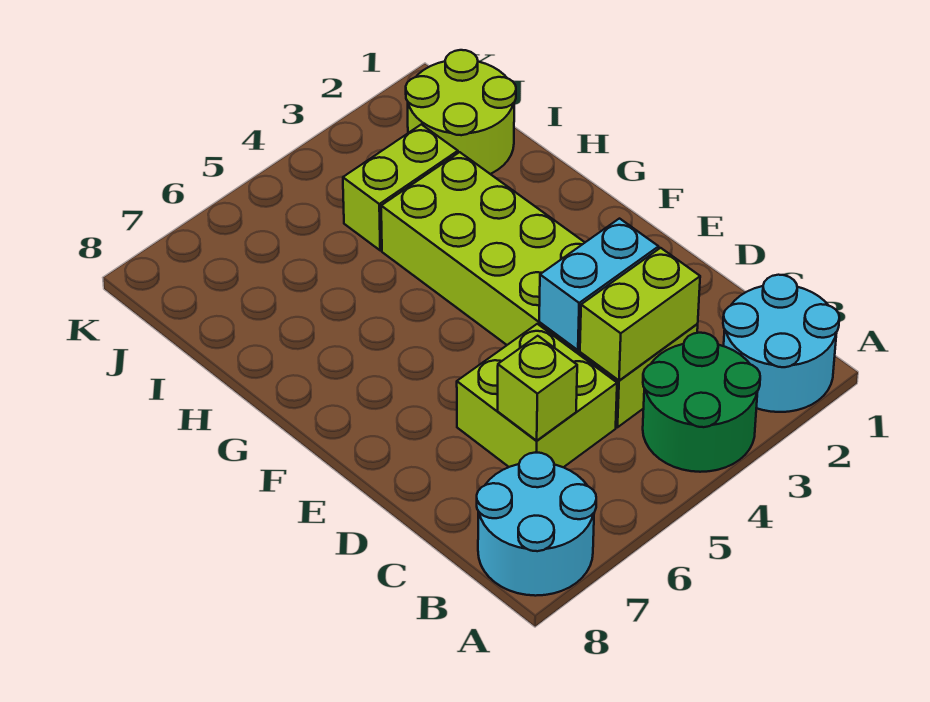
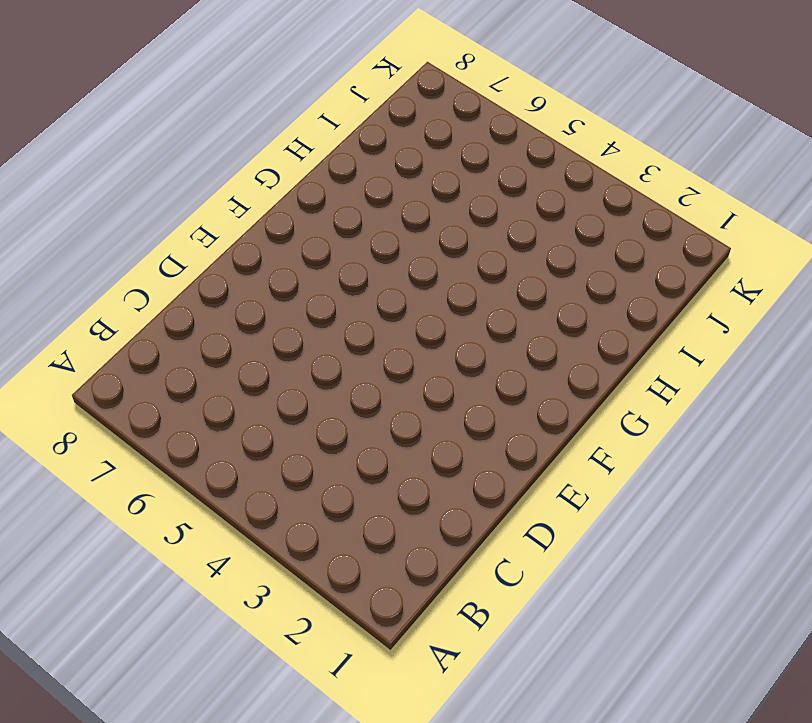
none -> cyan 2x2 round brick [723,275,839,412]
none -> green 2x2 round brick [643,333,760,472]

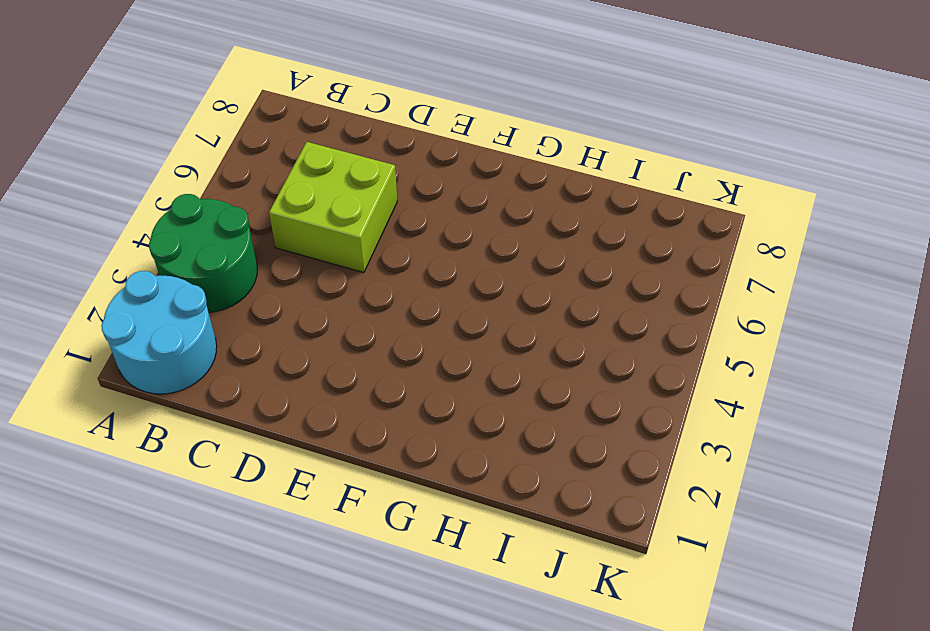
none -> cyan 2x2 round brick [477,453,596,596]
none -> lime 2x6 brick [381,152,698,427]

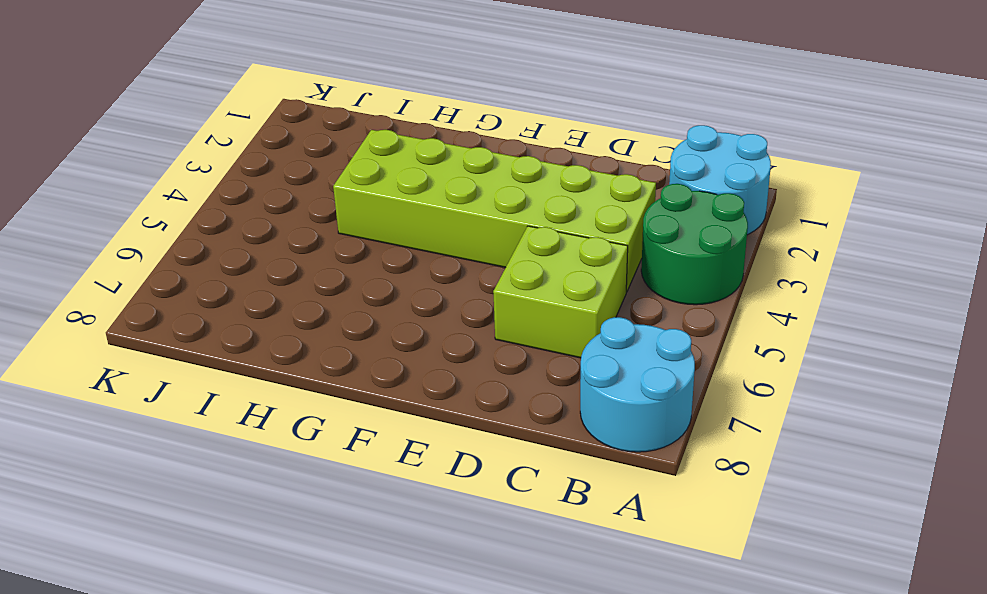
none -> lime 2x2 round brick [406,50,516,174]
none -> lime 1x2 brick [343,124,458,250]

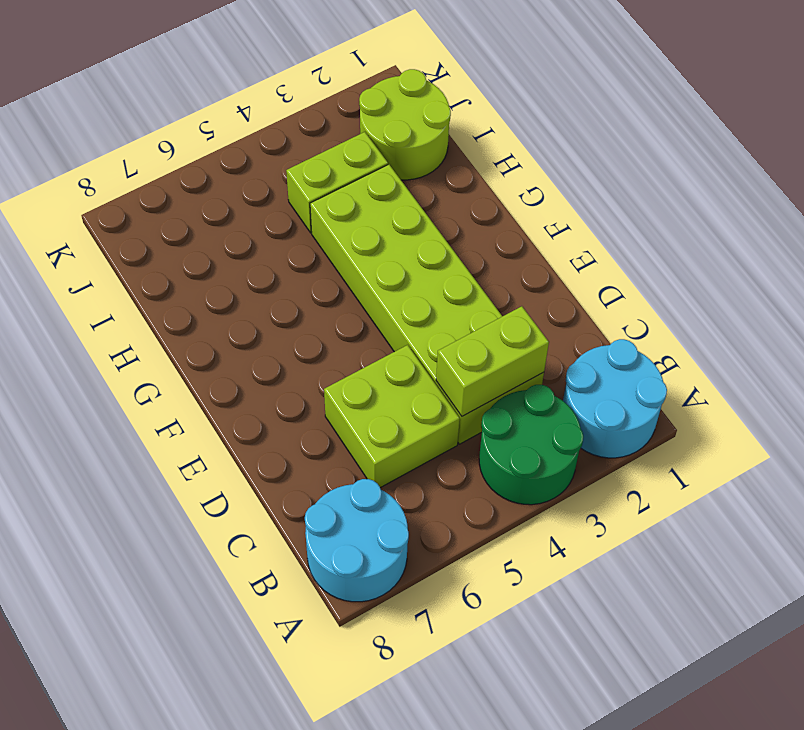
none -> lime 1x1 brick [497,336,577,441]
none -> cyan 1x2 brick [539,219,659,350]

